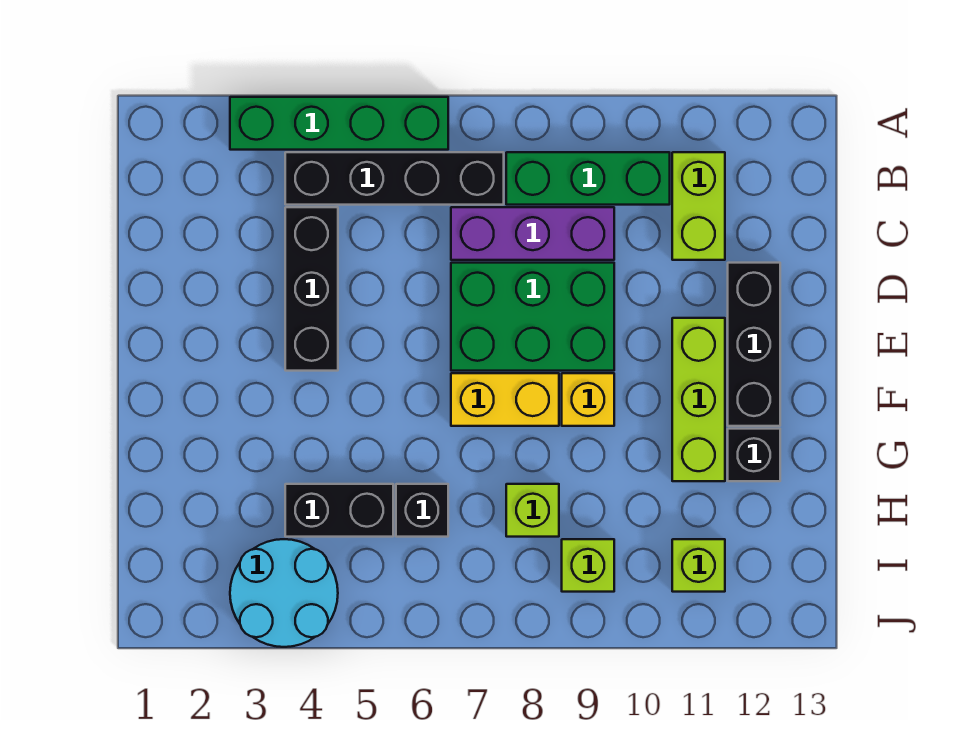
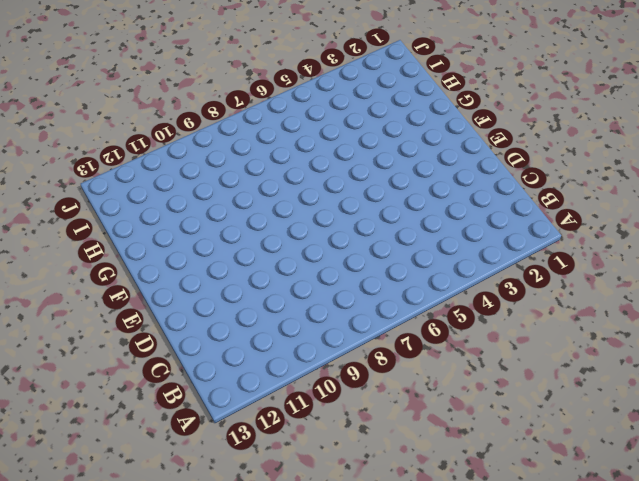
none -> green 1x4 brick [230,97,448,150]
none -> black 1x4 brick [285,152,504,205]
none -> green 1x3 brick [506,152,670,205]

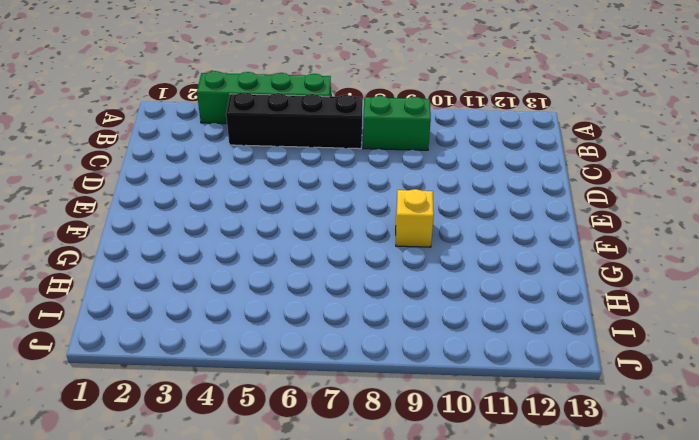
green 1x2 brick [363,96,431,150] -> green 1x3 brick [506,152,670,205]
none -> lime 1x2 brick [672,152,725,260]
none -> black 1x3 brick [285,207,338,371]
none -> purple 1x3 brick [451,207,614,260]

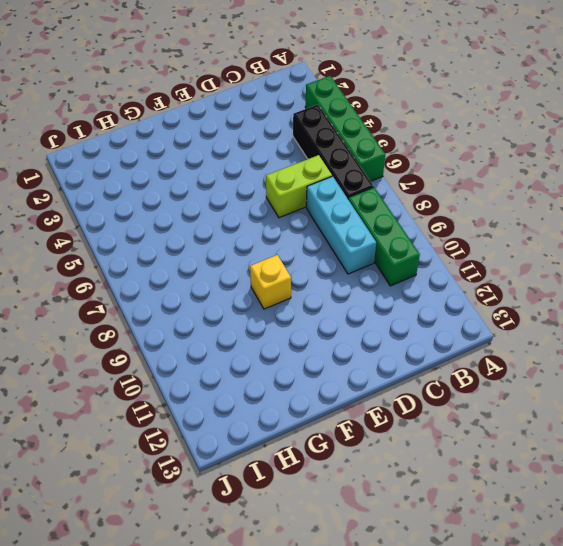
lime 1x2 brick [266,155,332,218] -> lime 1x2 brick moved to [672,152,725,260]
cyan 1x3 brick [306,176,376,274] -> purple 1x3 brick [451,207,614,260]
none -> black 1x3 brick [285,207,338,371]
none -> green 2x3 brick [451,263,614,371]
none -> black 1x3 brick [728,263,780,426]

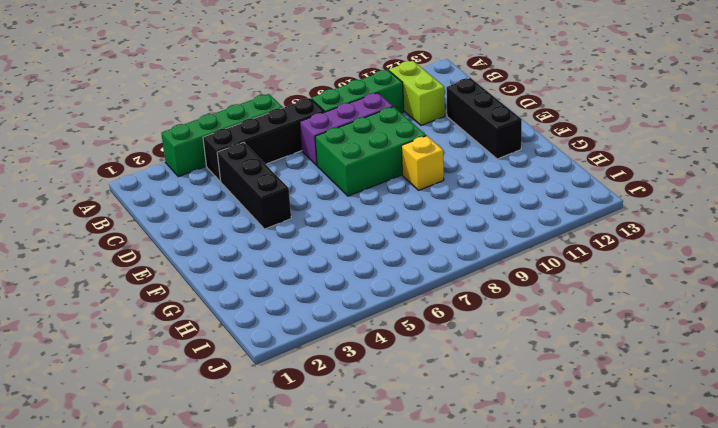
none -> lime 1x3 brick [672,318,725,481]
none -> yellow 1x2 brick [451,373,559,426]
none -> black 1x1 brick [728,429,780,481]

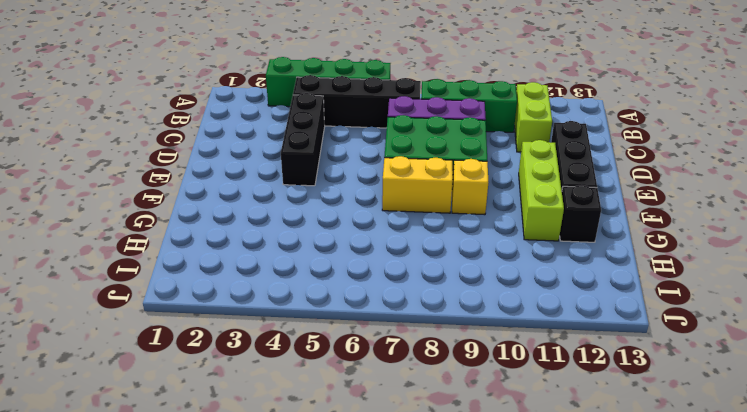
none -> black 1x2 brick [285,484,393,537]
none -> black 1x1 brick [396,484,448,537]
none -> lime 1x1 brick [506,484,559,537]

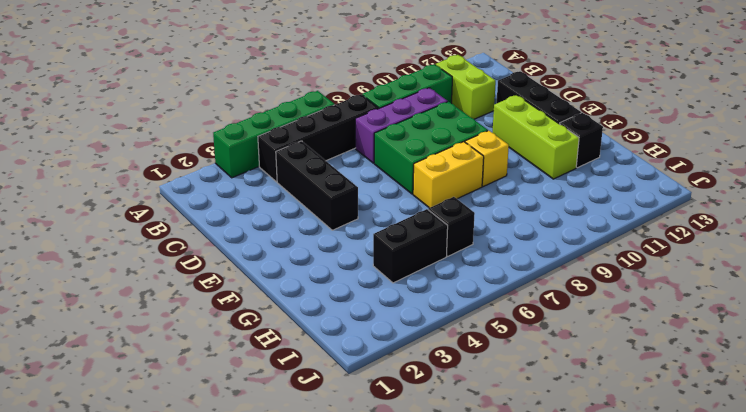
none -> lime 1x1 brick [506,484,559,537]
none -> cyan 2x2 round brick [230,539,338,647]
none -> lime 1x1 brick [562,539,614,592]

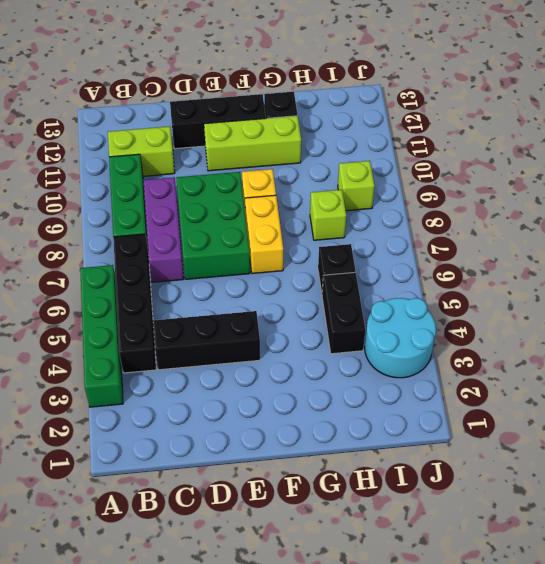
none -> lime 1x1 brick [672,539,725,592]

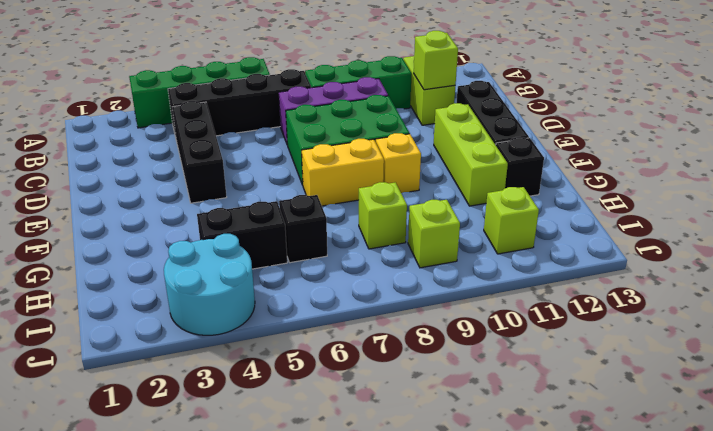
lime 1x1 brick [414,31,458,90] -> none

